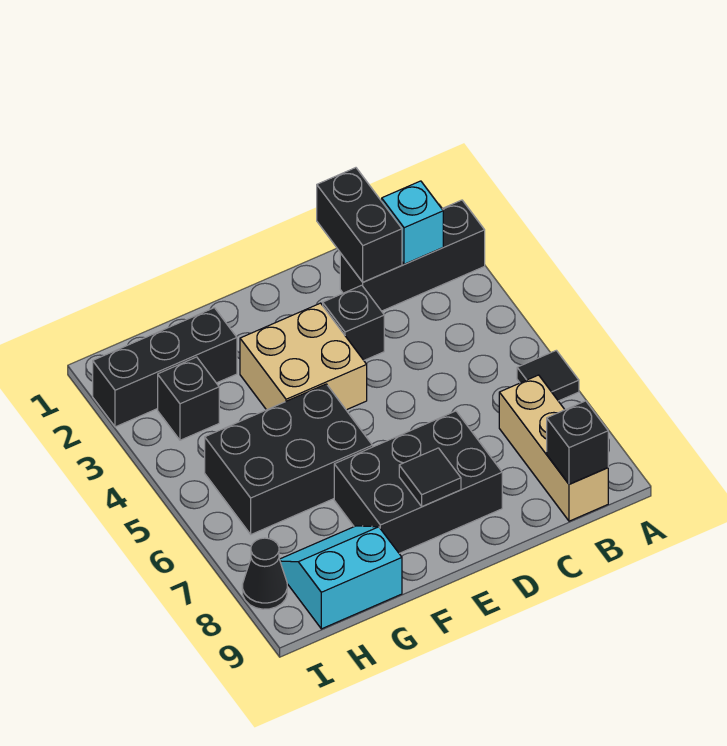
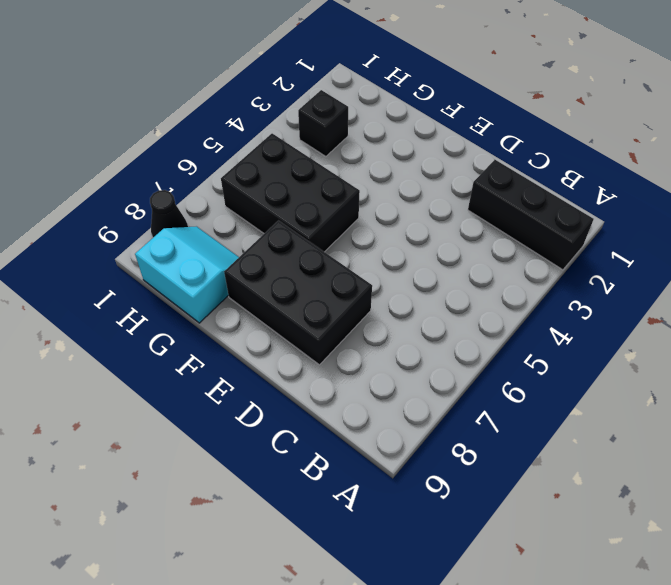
none -> black 1x1 tile [517,350,579,401]
none -> tan 1x3 brick [499,375,608,521]
none -> black 1x1 brick [323,285,384,360]

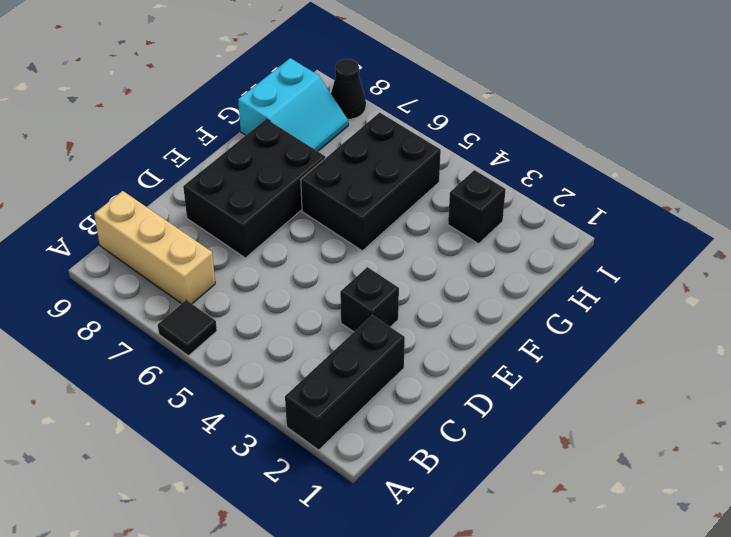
none -> tan 2x2 brick [240,303,367,410]
none -> black 1x3 brick [93,308,237,427]
none -> cyan 1x1 brick [382,181,443,264]

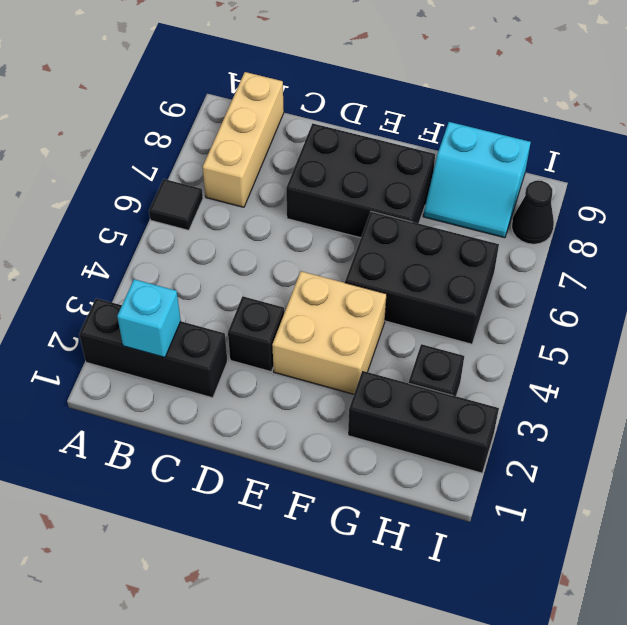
none -> black 1x1 brick [547,401,608,484]
none -> black 1x2 brick [317,168,402,282]
none -> black 1x1 tile [399,448,461,507]

